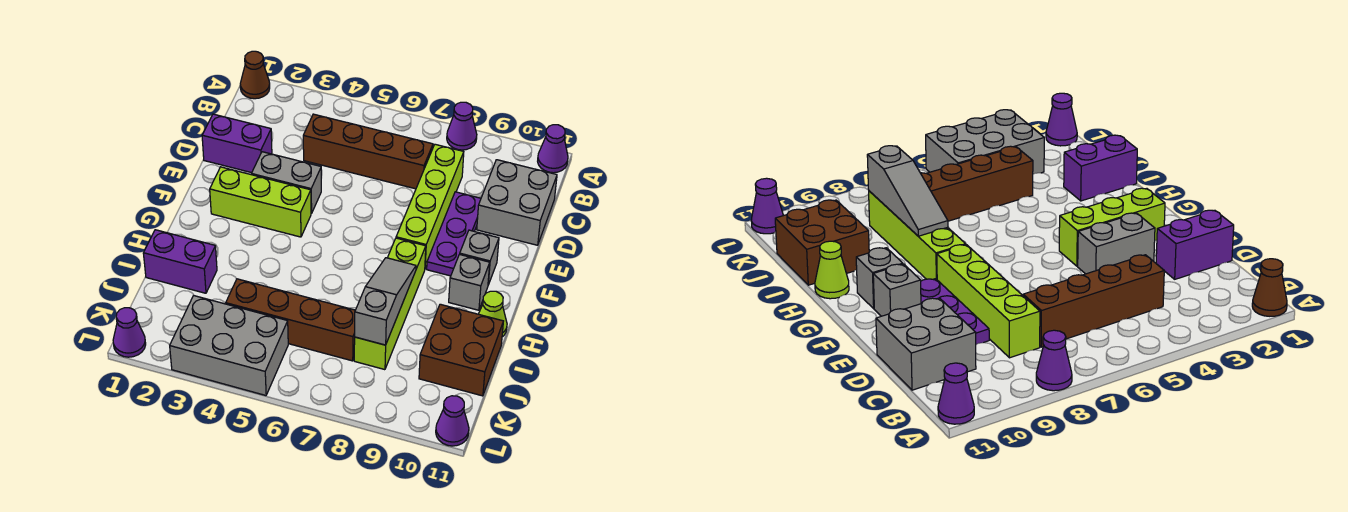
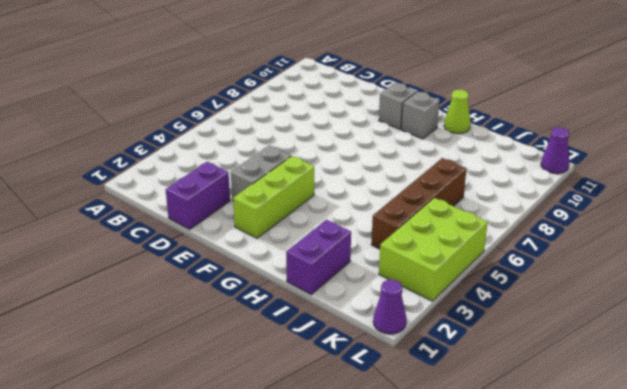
lime 2x3 brick [379,198,488,301] -> grey 2x3 brick [170,296,288,395]
none -> brown 1x1 cone [240,51,270,99]
none -> purple 1x1 cone [447,102,477,150]
none -> purple 1x1 cone [538,125,568,173]

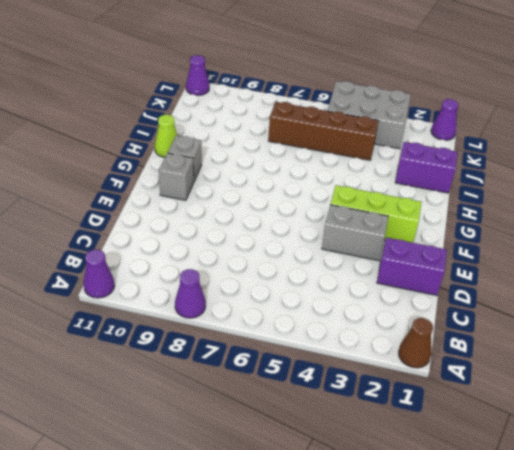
none -> brown 1x4 brick [303,114,433,189]
none -> lime 1x4 brick [396,144,464,268]
none -> grey 2x2 brick [477,160,557,245]

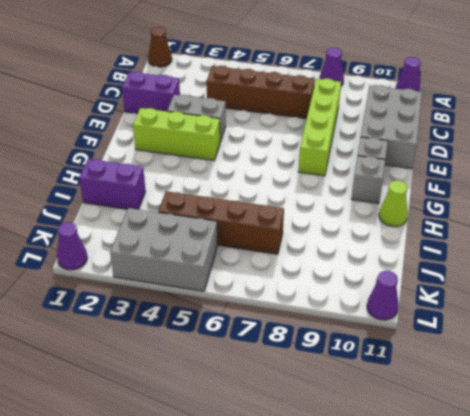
grey 2x3 brick [361,85,422,169] -> grey 2x2 brick [477,160,557,245]
none -> purple 1x3 plate [427,192,481,276]
none -> lime 1x4 brick [354,238,426,370]
none -> brown 2x2 brick [419,304,503,396]

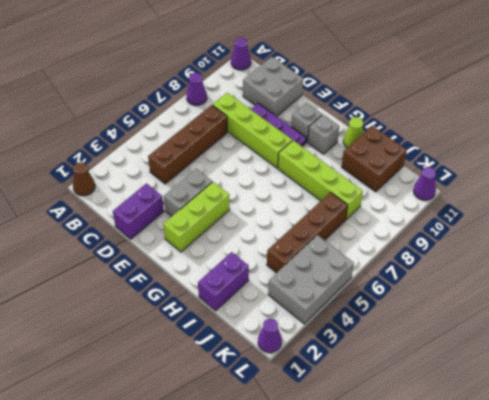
none -> grey 1x3 slope [355,258,416,345]

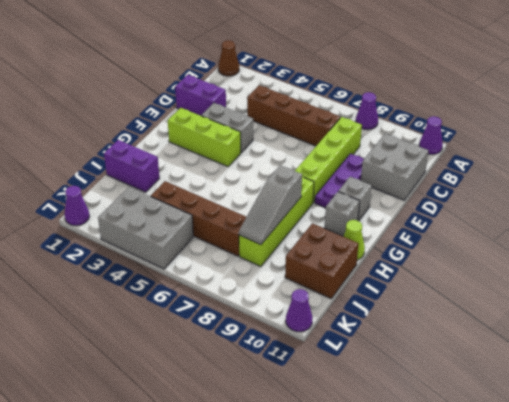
grey 1x3 slope [239,165,302,245] -> grey 1x3 slope turned to [355,258,416,345]

